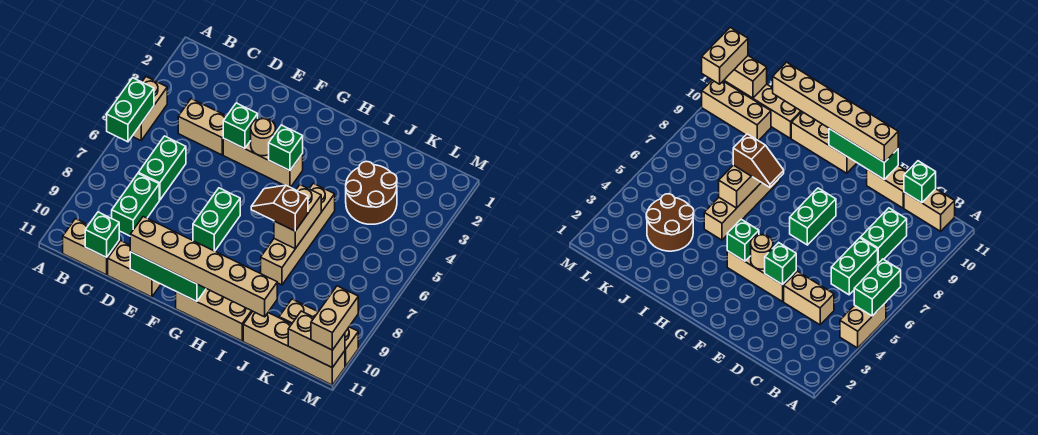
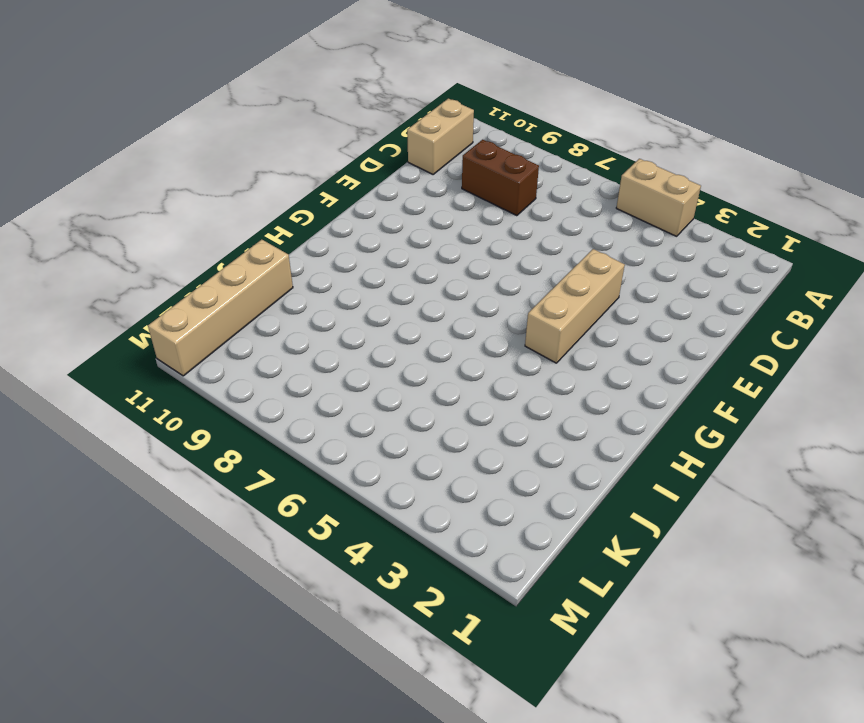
brown 1x2 brick [462,140,539,216] -> green 1x2 brick [112,174,159,236]
none -> tan 1x2 brick [178,99,226,155]
none -> green 1x2 brick [138,136,186,200]
none -> tan 1x2 brick [108,241,161,297]

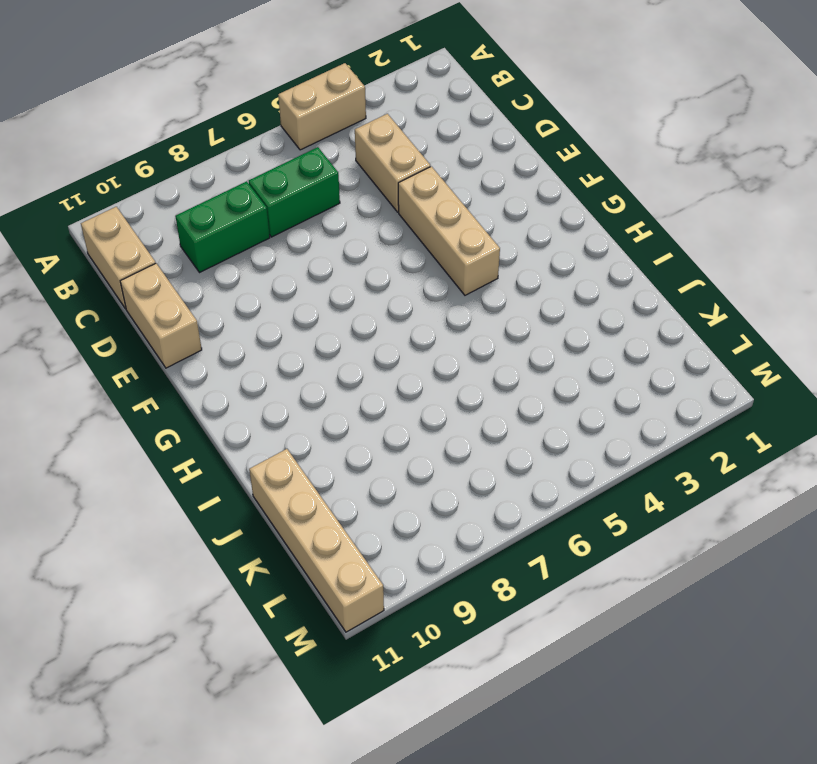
none -> green 1x2 brick [193,188,240,251]
none -> tan 1x3 brick [176,289,252,341]
none -> tan 1x4 brick [261,183,335,285]

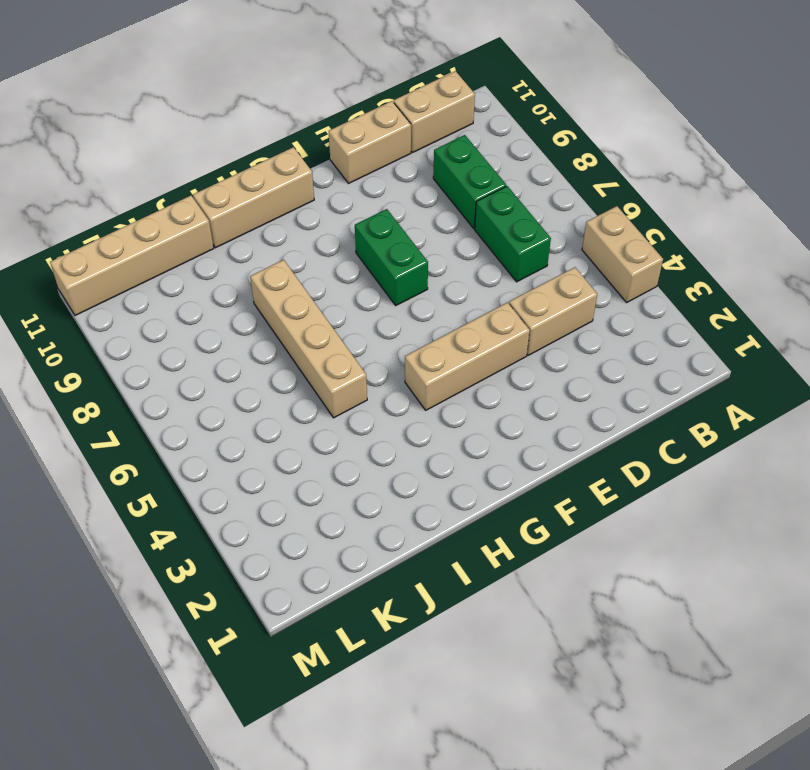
none -> brown 2x2 round brick [346,161,397,224]
none -> tan 1x3 brick [279,299,358,366]
none -> green 1x2 brick [107,78,154,142]

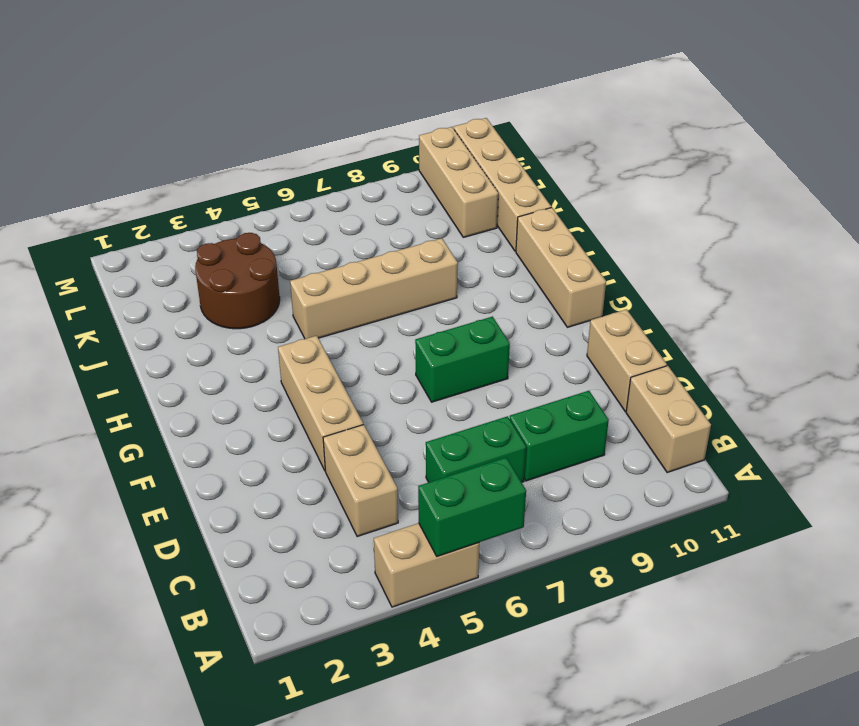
none -> green 1x1 brick [85,212,119,257]
none -> green 1x1 brick [223,103,258,149]
none -> green 1x3 brick [130,252,206,302]

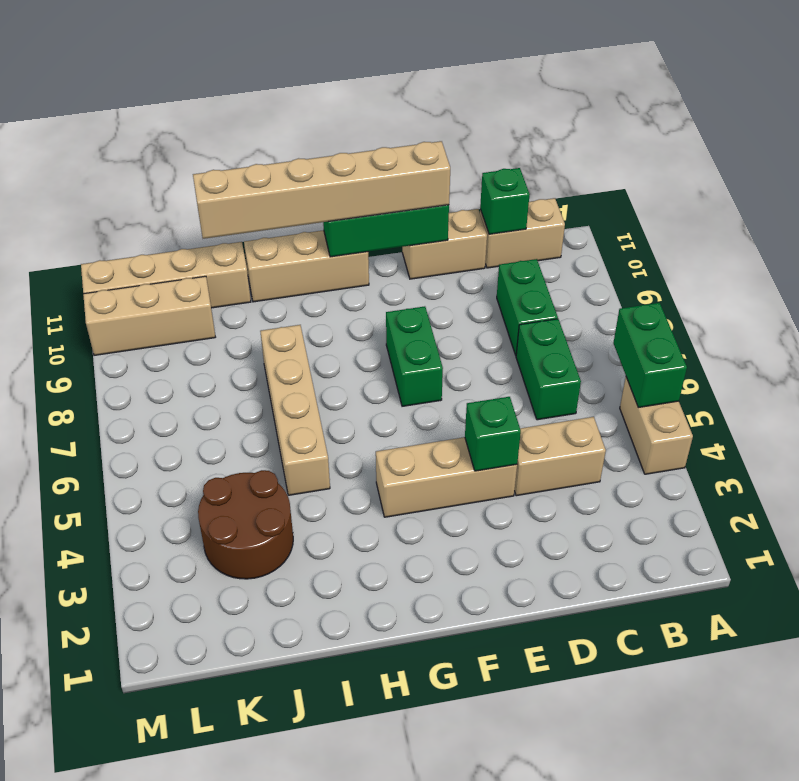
none -> tan 1x1 round brick [251,118,276,156]
none -> green 1x1 brick [269,125,303,171]
none -> tan 1x2 brick [274,185,321,249]

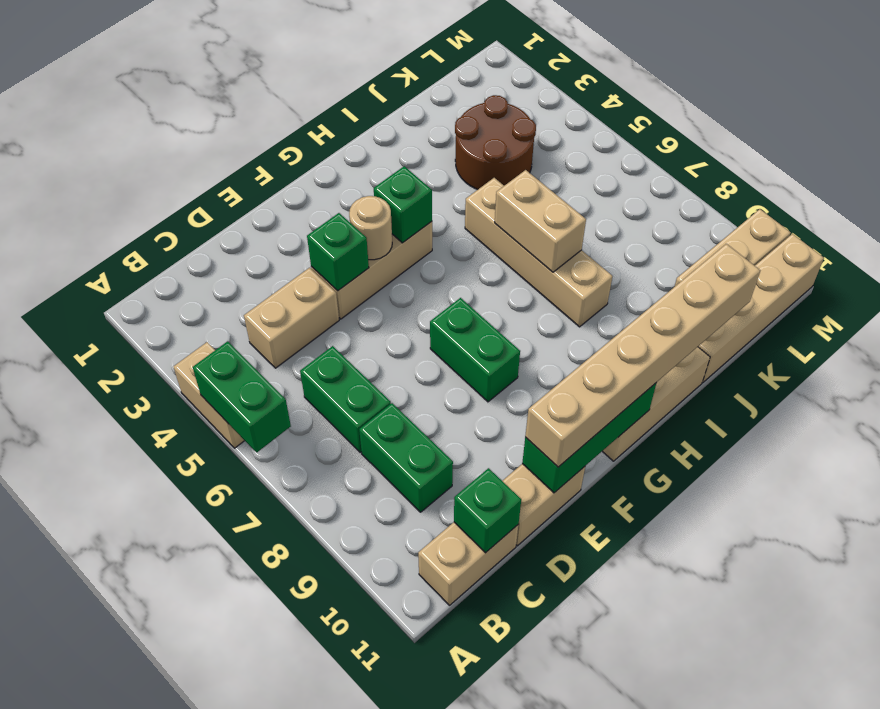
none -> tan 1x2 brick [288,311,345,368]
none -> brown 1x2 slope [251,185,308,231]
none -> tan 1x2 brick [311,286,358,350]

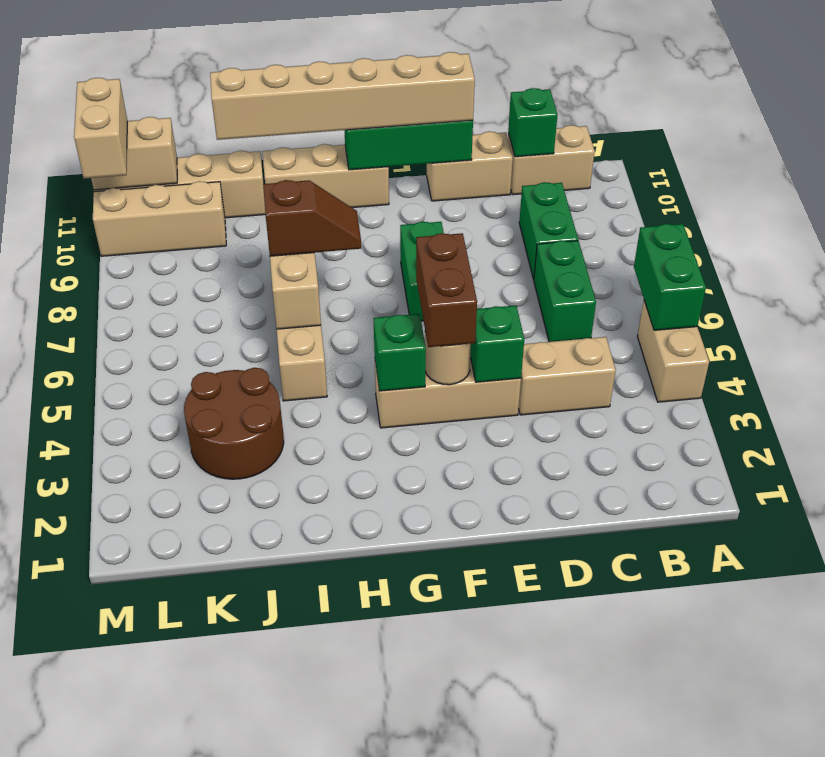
brown 1x2 brick [416,233,477,347] -> none

